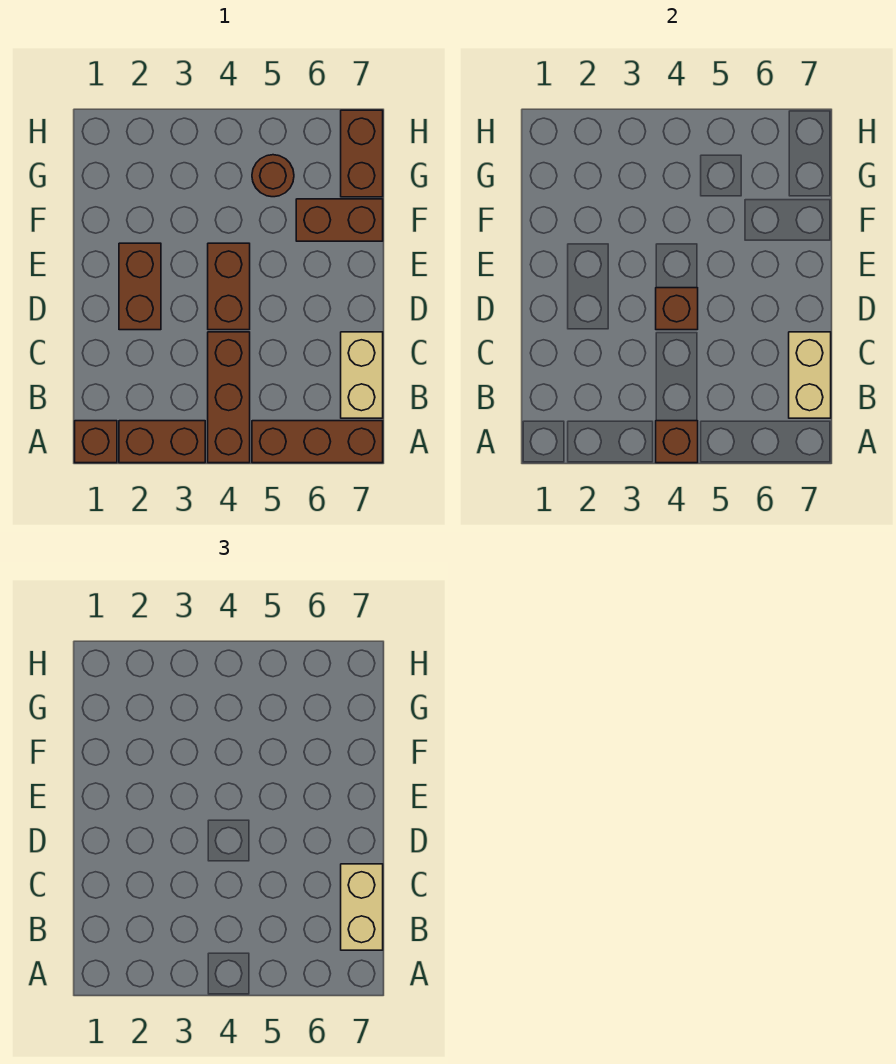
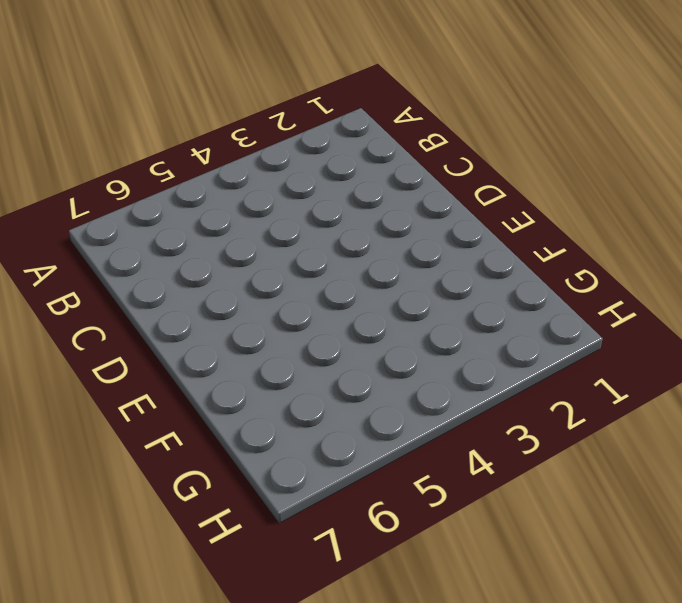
none -> brown 1x1 brick [75,421,117,463]
none -> brown 1x2 brick [119,421,205,463]
none -> brown 1x3 brick [208,332,250,463]

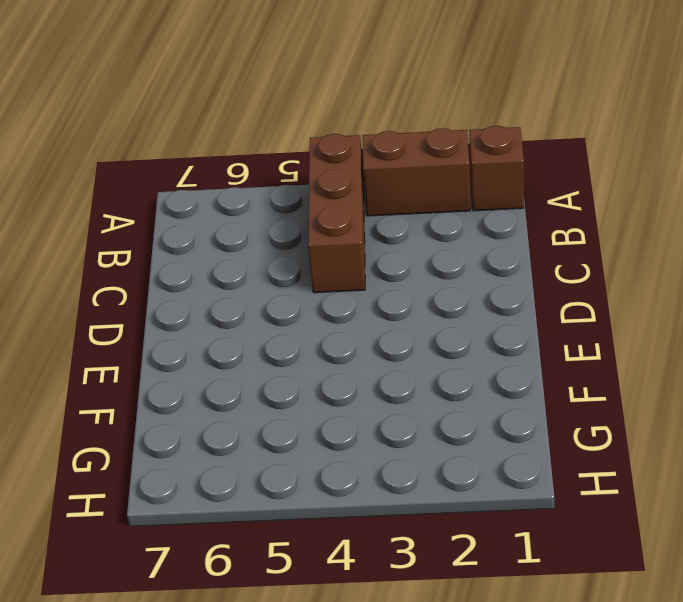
none -> brown 1x3 brick [252,421,383,463]
none -> tan 1x2 brick [341,332,383,418]
none -> brown 1x2 brick [119,243,161,330]

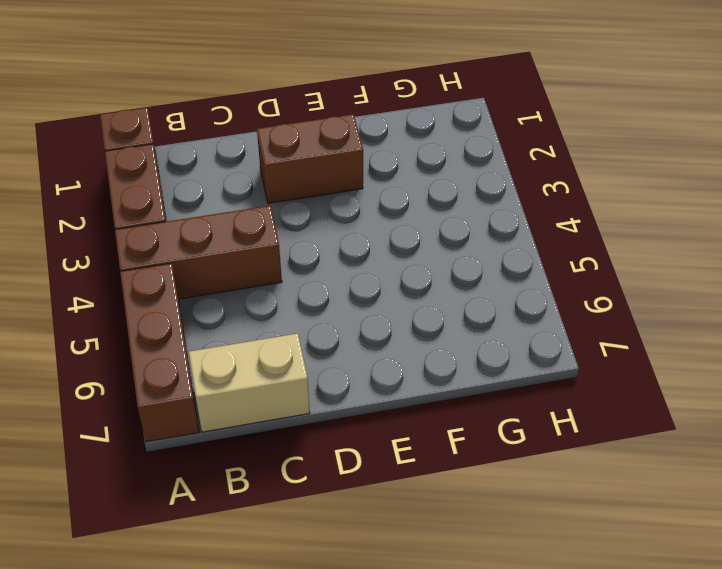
none -> brown 1x2 brick [208,243,250,330]
none -> brown 1x2 brick [296,199,383,241]
none -> brown 1x1 round brick [252,155,294,197]

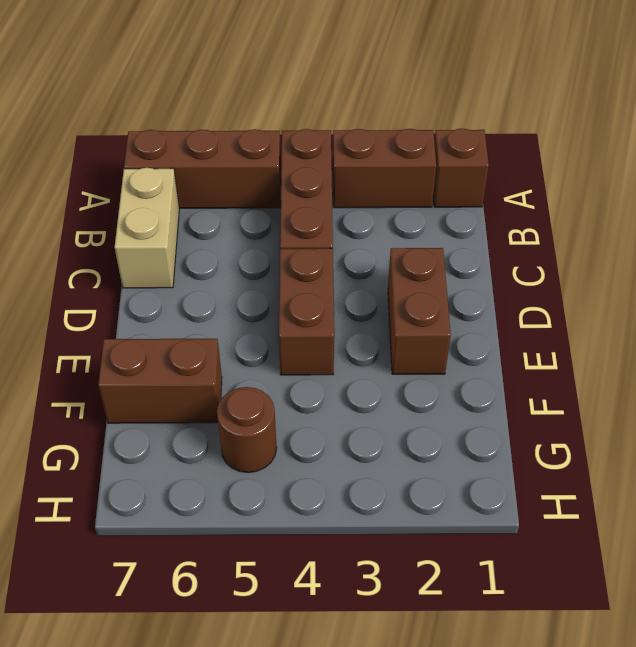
none -> brown 1x2 brick [341,110,383,197]
none -> brown 1x1 brick [656,421,698,463]
none -> tan 1x2 brick [789,332,831,418]

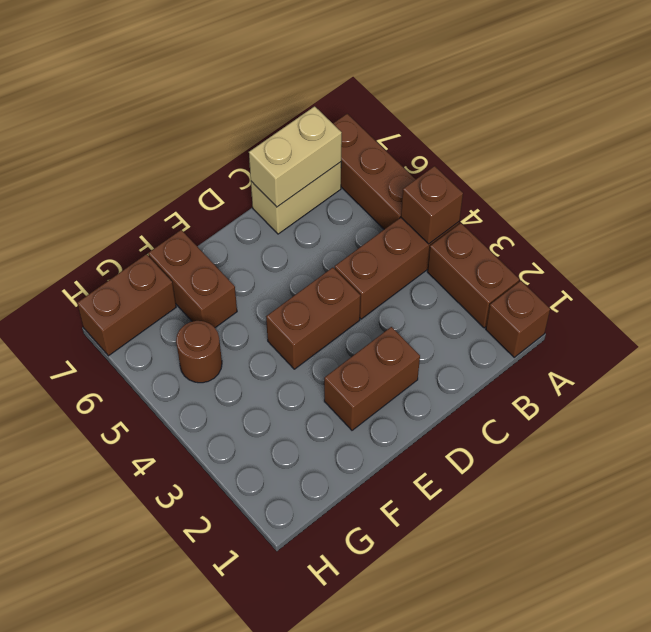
none -> brown 1x1 brick [656,288,698,330]
none -> tan 1x2 brick [341,864,383,950]

